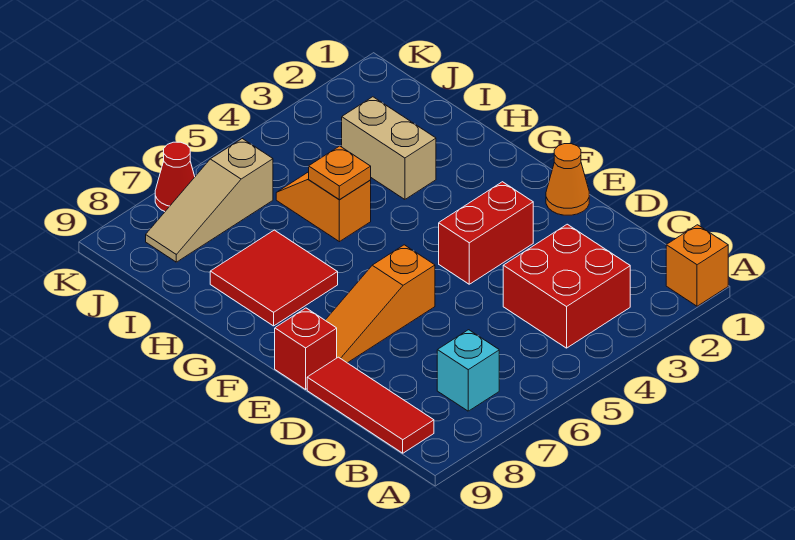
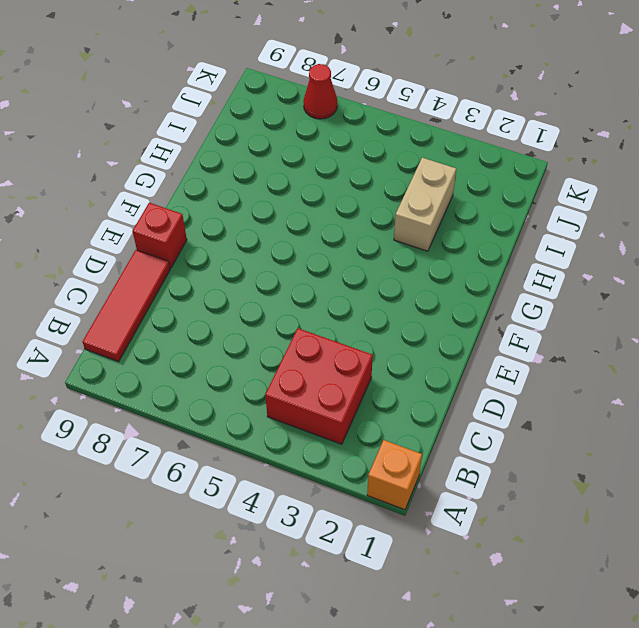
none -> cyan 1x1 brick [437,330,499,411]
none -> orange 1x1 cone [546,144,589,215]
none -> red 1x2 brick [439,182,533,284]

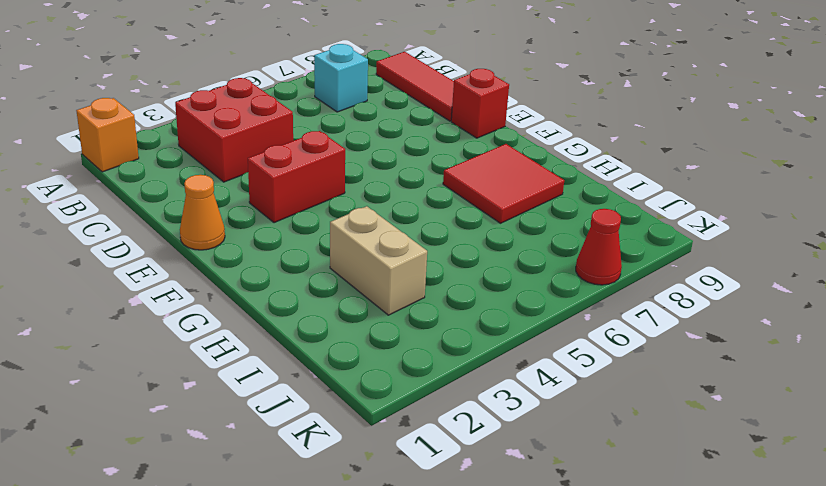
none -> orange 1x3 slope [325,245,435,363]
none -> orange 1x2 slope [276,172,371,242]
none -> tan 1x3 slope [146,139,273,262]

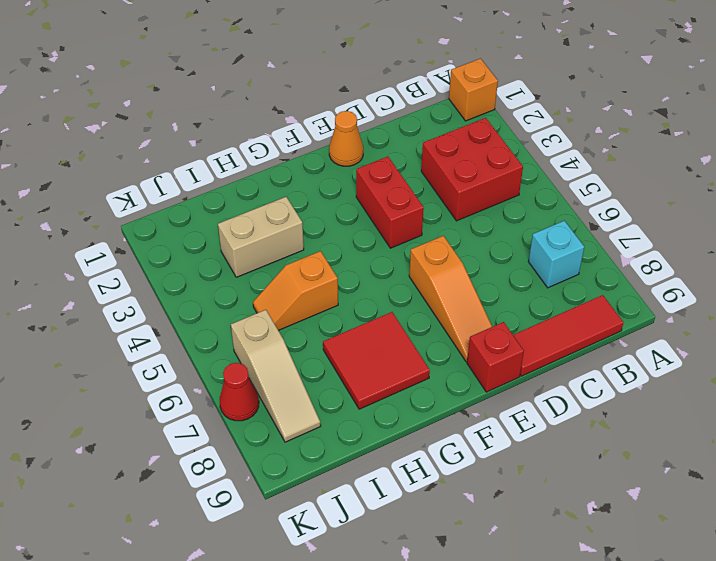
none -> orange 1x1 plate [309,146,371,200]

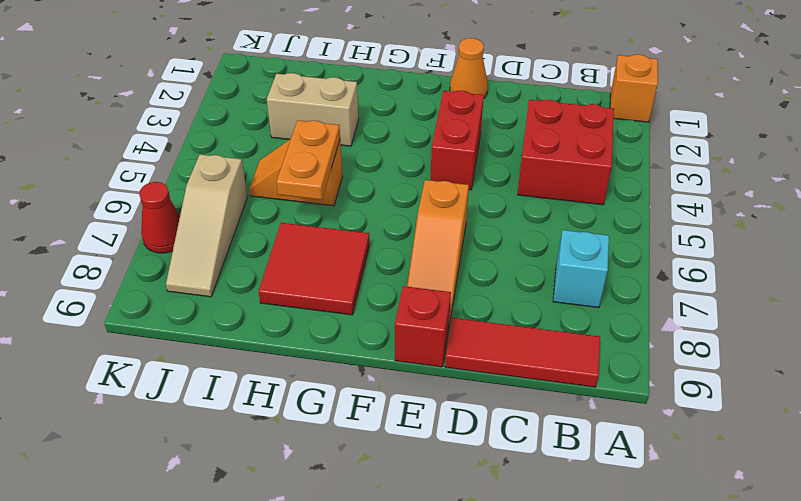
orange 1x2 plate [276,120,340,200] -> orange 1x1 plate [309,146,371,200]

